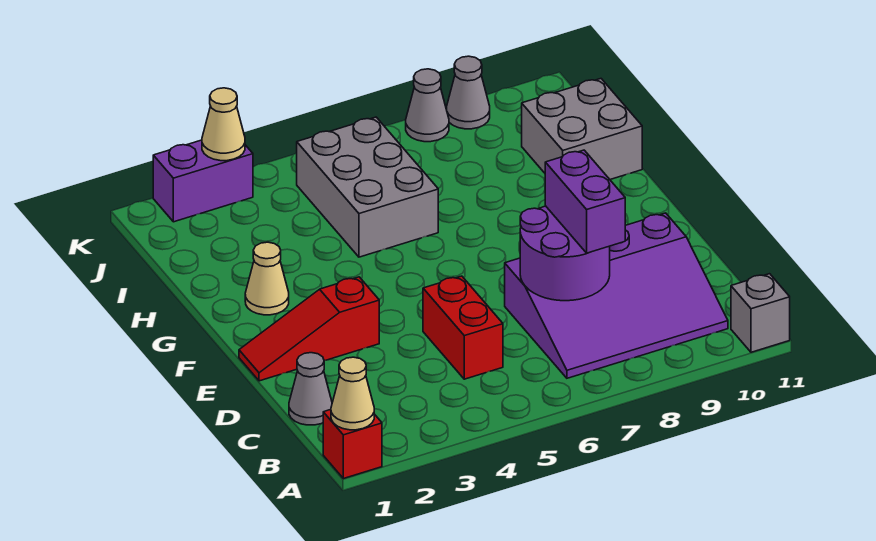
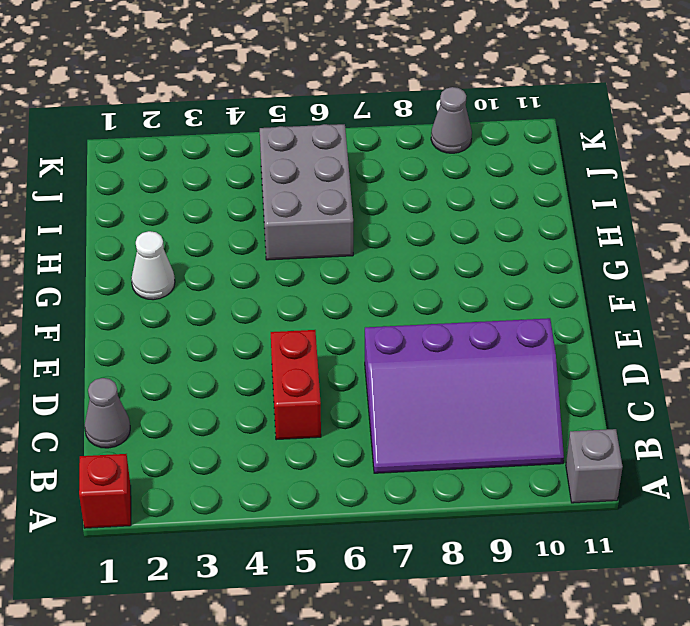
white 1x1 cone [131,231,175,300] -> tan 1x1 cone [245,242,289,315]
none -> red 1x3 slope [239,277,379,381]
none -> grey 2x2 brick [522,79,642,179]
none -> purple 1x2 brick [153,140,253,222]

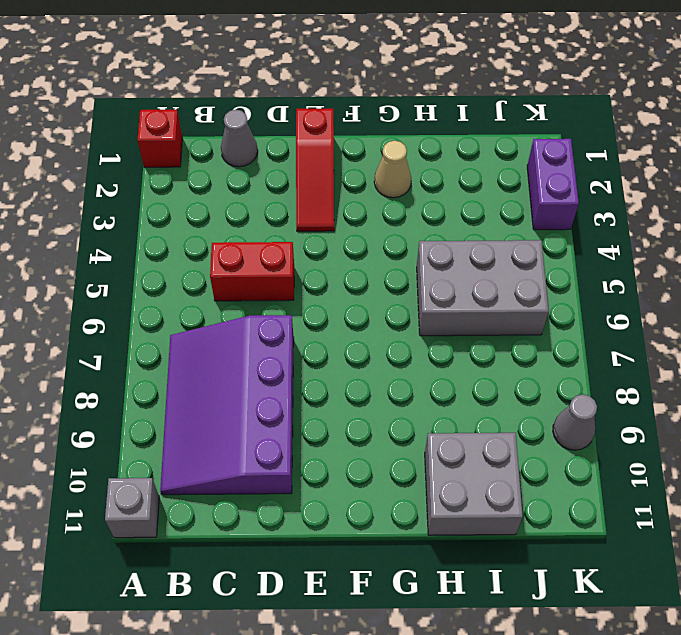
red 1x3 slope [296,109,334,231] -> red 1x3 slope turned to [239,277,379,381]
none -> grey 1x1 cone [406,69,449,142]
none -> tan 1x1 cone [331,357,374,430]
none -> purple 2x2 round brick [520,206,610,301]

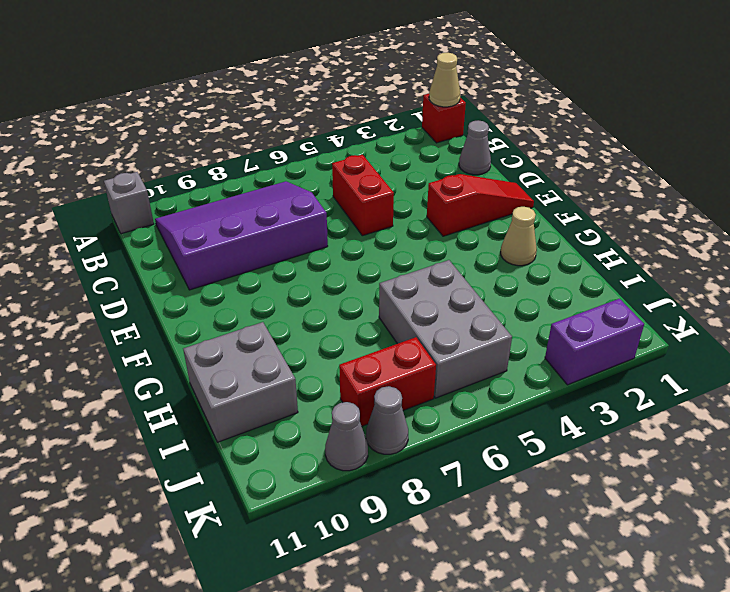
red 1x2 brick [339,337,436,426] -> none
none -> purple 2x2 round brick [520,206,610,301]
none -> tan 1x1 cone [202,88,245,161]
none -> purple 1x2 brick [545,150,625,253]

